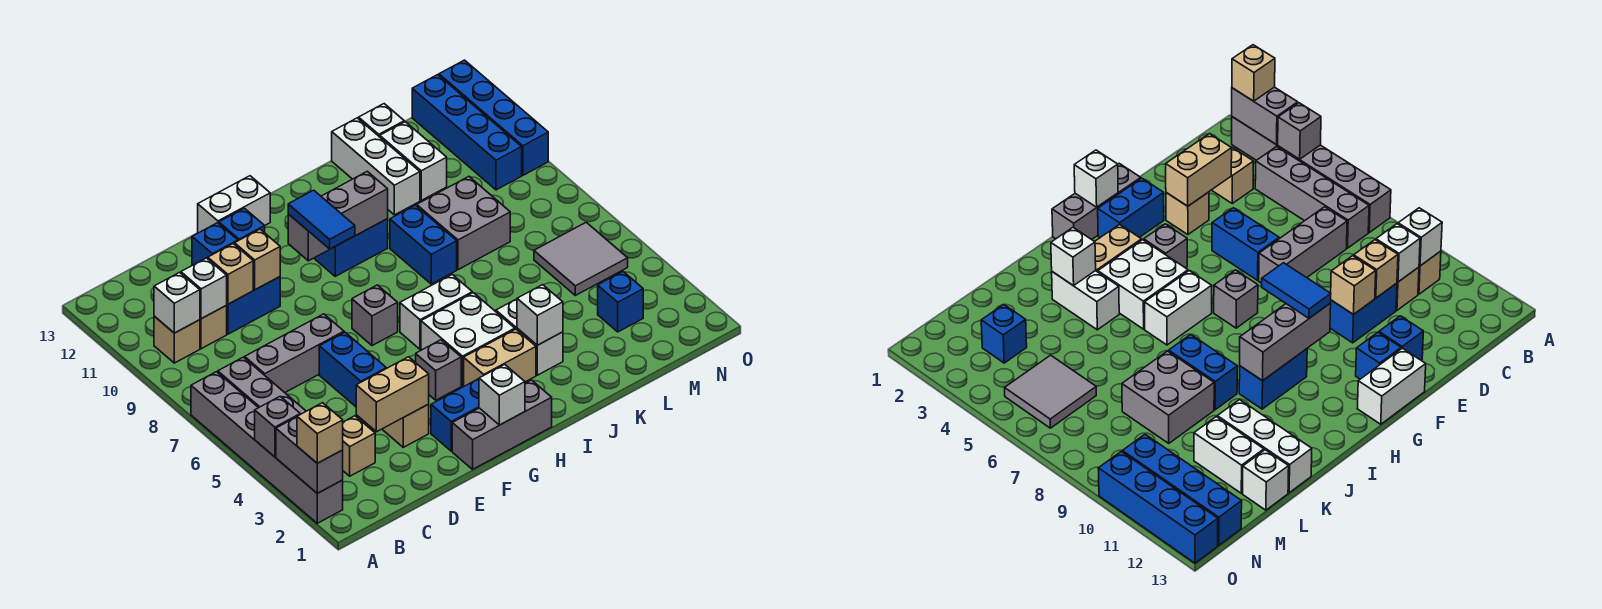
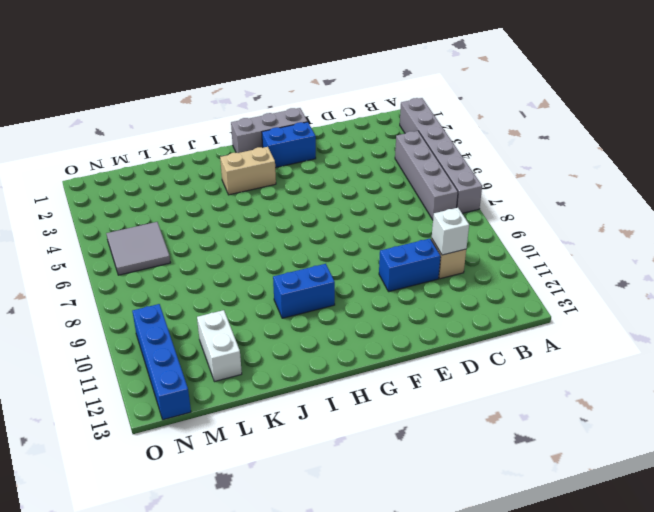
none -> tan 1x1 brick [154,316,200,363]
none -> tan 1x1 brick [343,416,375,476]
none -> grey 1x3 brick [245,314,344,393]
none -> tan 1x1 brick [383,404,429,447]

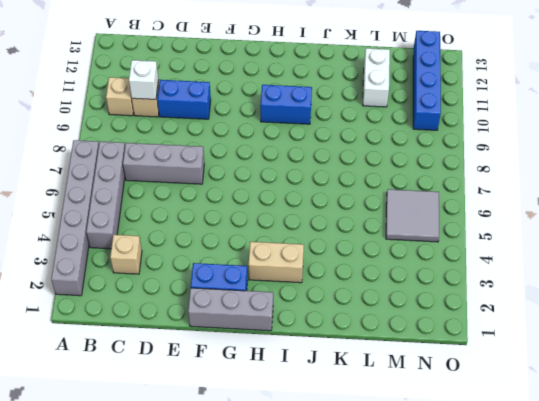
none -> tan 1x1 brick [383,404,429,447]
none -> blue 1x2 brick [319,332,386,407]
none -> blue 1x1 brick [192,223,238,265]
none -> blue 1x1 brick [219,208,265,241]

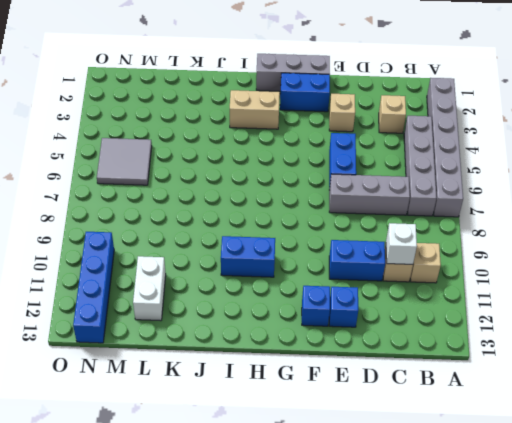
none -> white 1x2 brick [198,176,270,233]
none -> grey 1x1 brick [416,340,461,400]
none -> grey 1x1 brick [352,285,398,346]
none -> white 2x2 brick [421,293,515,386]

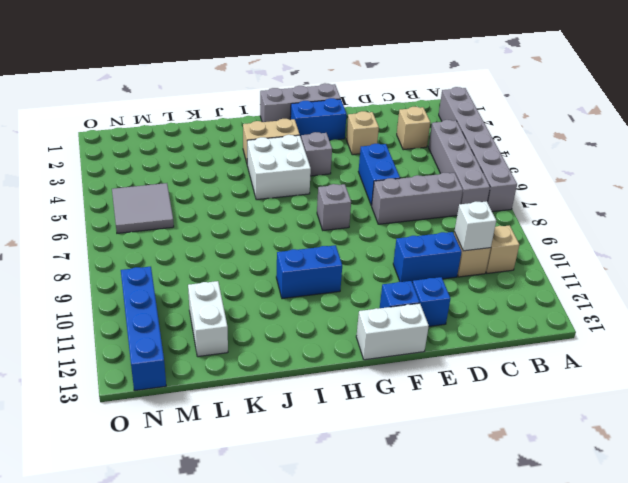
none -> white 1x2 brick [400,275,472,349]
none -> white 1x2 brick [496,299,563,375]
none -> blue 1x2 brick [390,205,457,284]
none -> grey 2x2 brick [417,177,510,270]

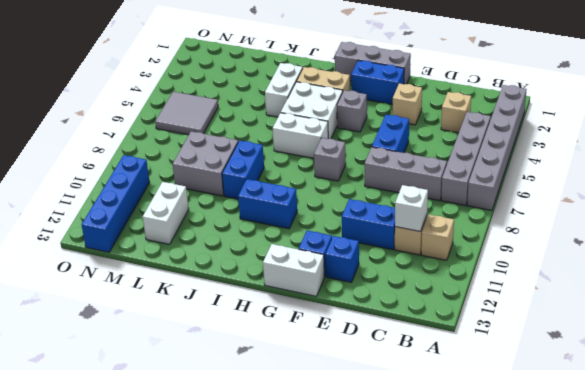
none -> white 1x3 brick [332,118,420,215]
none -> white 1x1 brick [359,104,404,137]
none -> blue 1x1 brick [598,272,643,332]
none -> blue 1x4 brick [439,60,548,175]

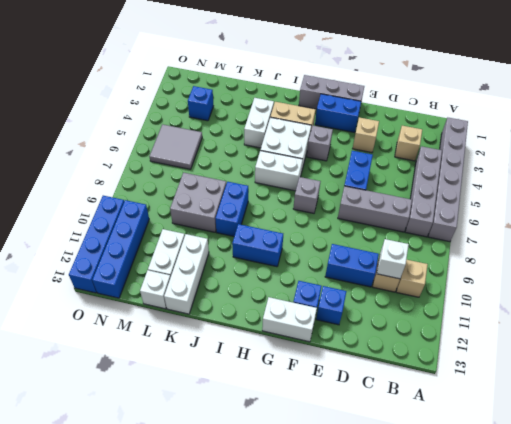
none -> grey 1x2 brick [276,417,343,493]
none -> grey 1x1 brick [255,396,300,457]
none -> white 1x1 brick [154,272,200,333]
none -> tan 1x2 brick [356,357,429,432]

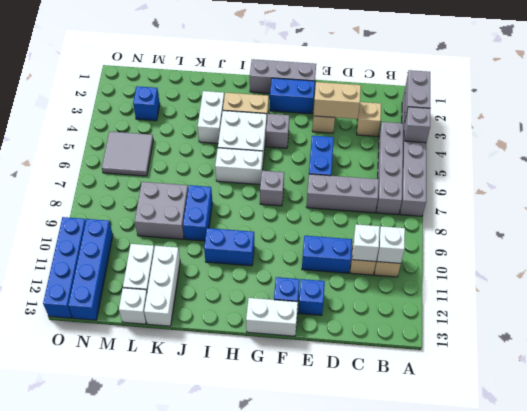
none -> tan 1x1 brick [208,244,253,304]
none -> tan 1x1 brick [235,229,280,290]
none -> white 1x1 brick [479,364,525,425]
none -> grey 1x3 brick [288,171,388,261]

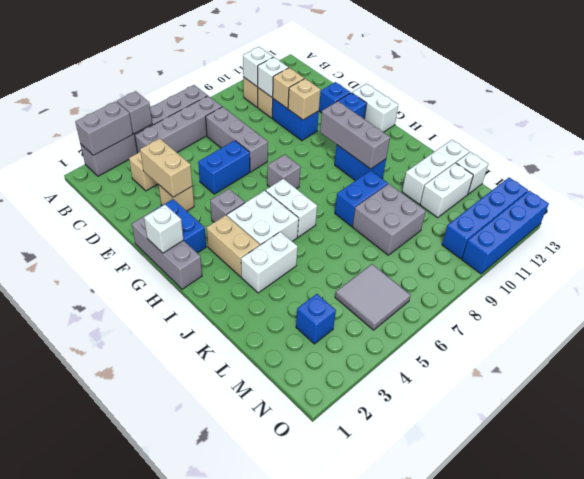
none -> white 1x1 brick [517,285,563,345]
none -> tan 1x1 brick [297,403,343,463]
none -> blue 1x2 tile [288,190,355,249]

